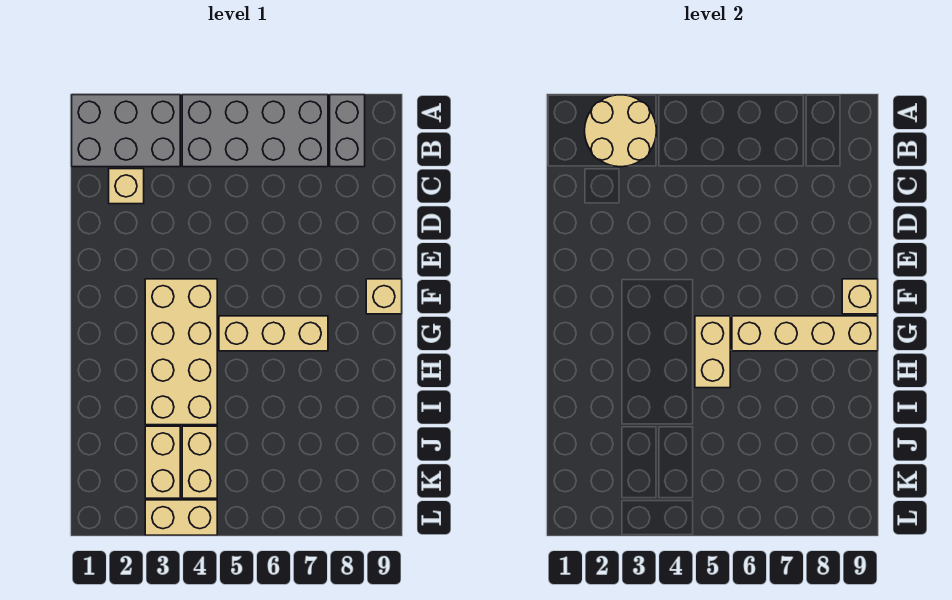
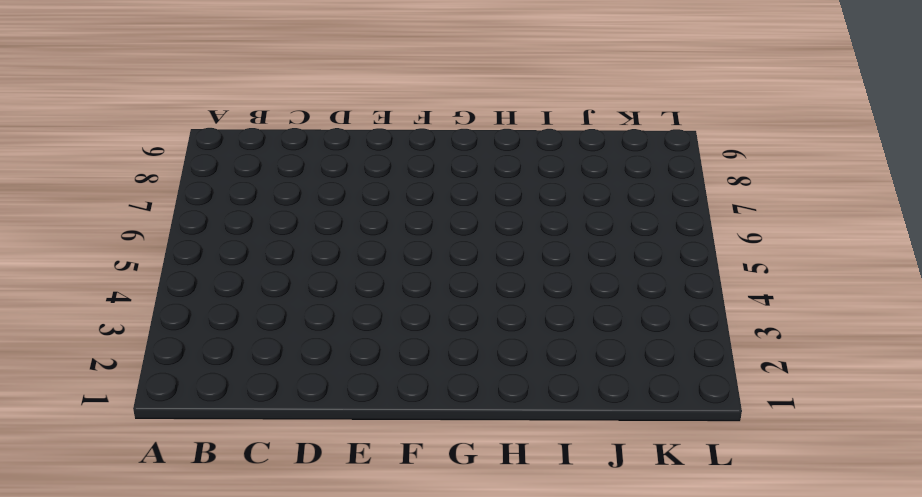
none -> grey 2x3 brick [72,95,180,167]
none -> grey 2x4 brick [182,95,328,167]
none -> grey 1x2 brick [330,95,365,167]

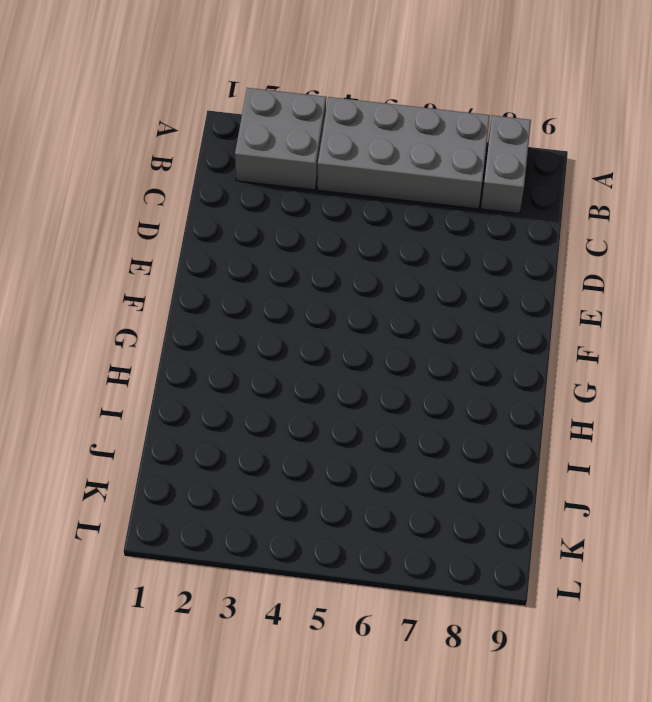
grey 2x2 brick [235,88,326,190] -> grey 2x3 brick [72,95,180,167]
none -> tan 1x1 brick [109,169,144,204]
none -> tan 2x4 brick [145,279,217,425]
none -> tan 1x1 brick [366,279,402,314]

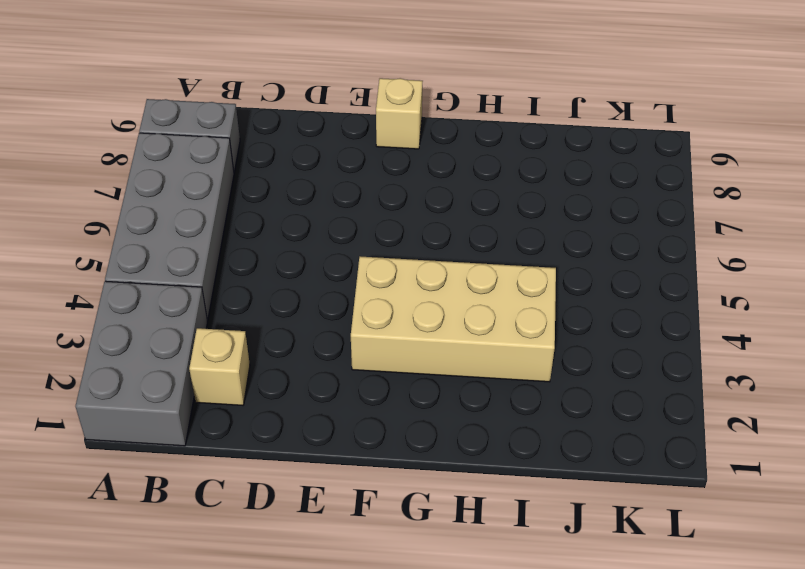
none -> tan 1x3 brick [219,316,328,351]
none -> tan 1x2 brick [145,426,180,498]
none -> tan 1x2 brick [182,426,217,498]

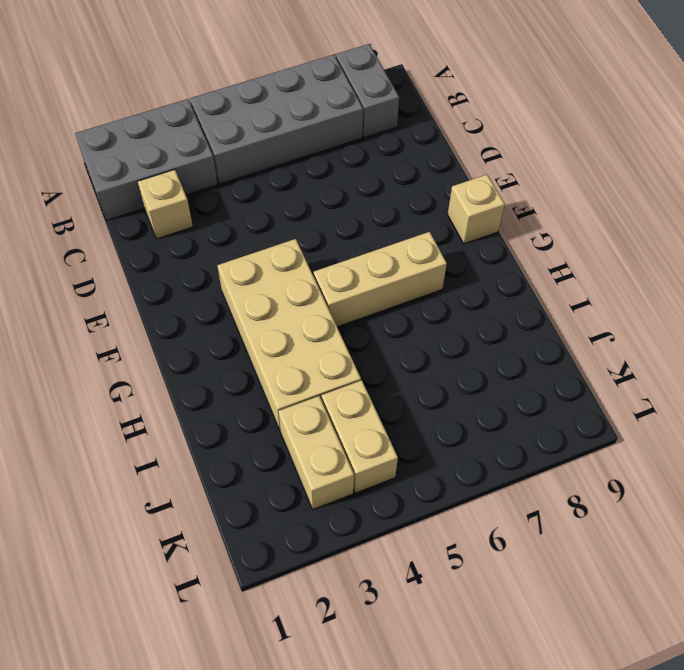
none -> tan 1x2 brick [145,500,217,535]
none -> tan 2x2 round brick [585,95,656,167]
none -> tan 1x1 brick [842,279,878,314]

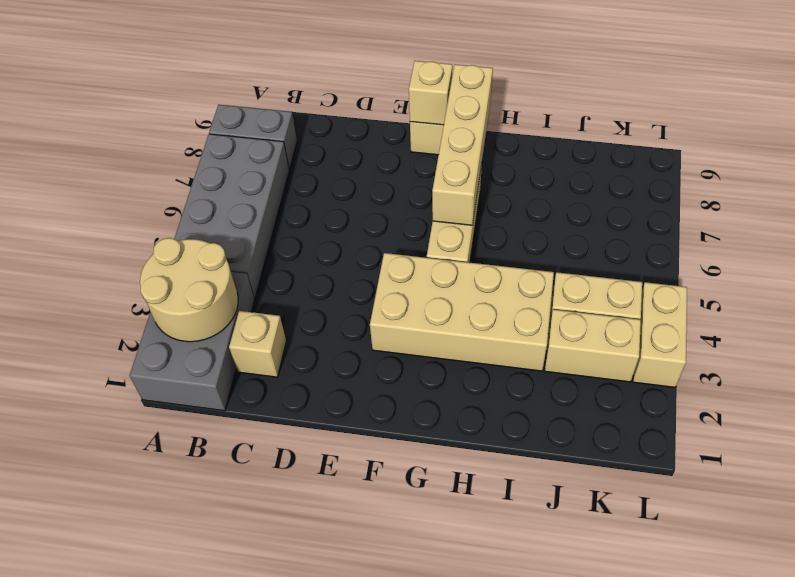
none -> tan 1x2 brick [695,316,730,388]

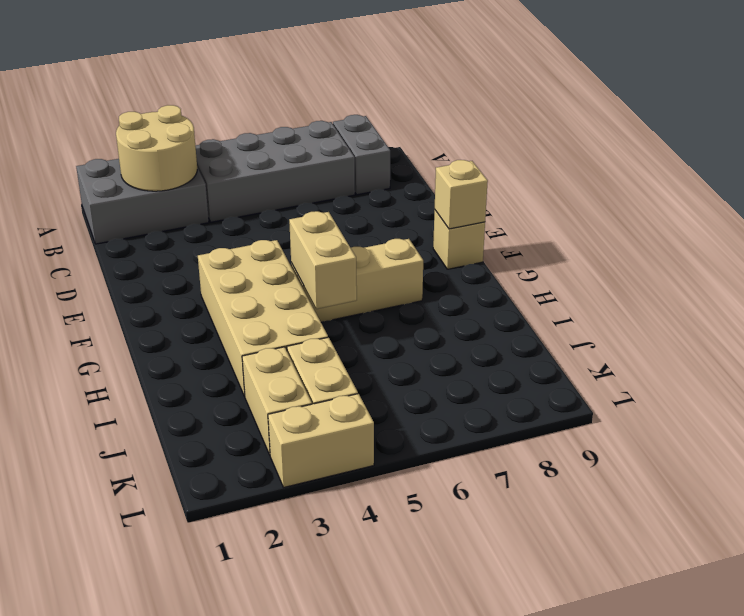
none -> tan 1x1 brick [109,169,144,204]
none -> tan 1x4 brick [732,316,878,351]

